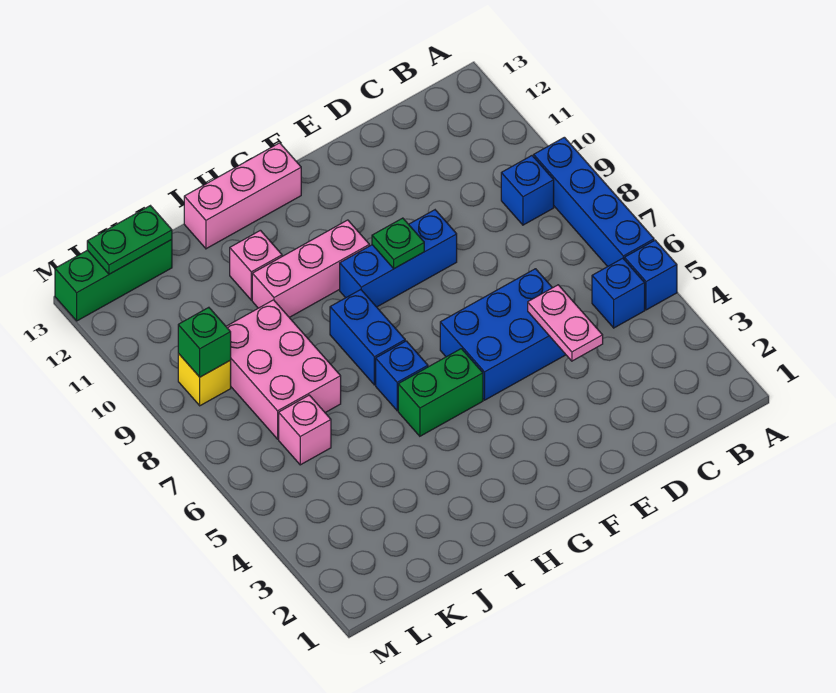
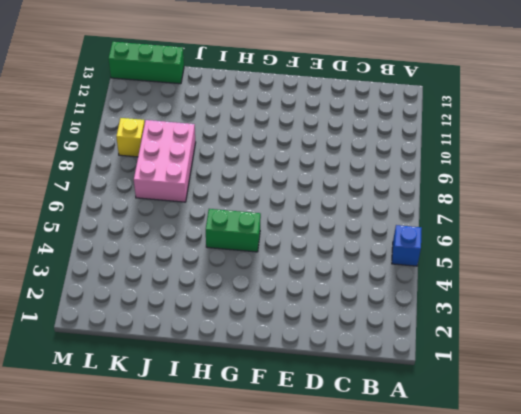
none -> blue 1x4 brick [534,137,654,266]
none -> blue 1x1 brick [592,258,645,328]
none -> blue 1x1 brick [501,156,554,225]

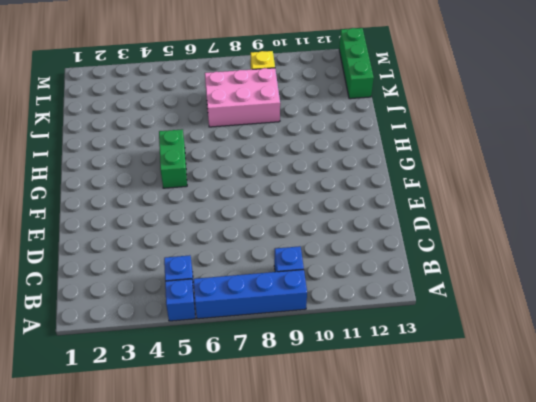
none -> blue 2x3 brick [440,269,566,400]
none -> blue 1x3 brick [340,210,457,307]
none -> pink 1x3 brick [252,220,369,317]

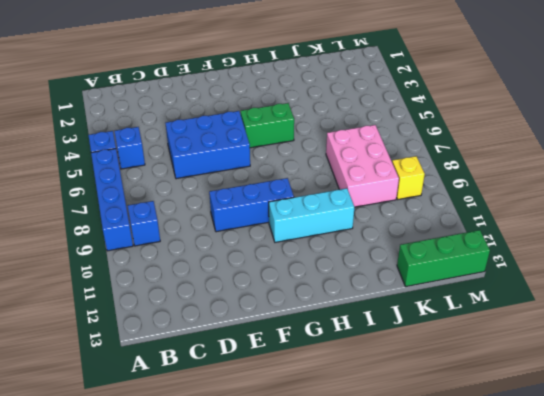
cyan 1x3 brick [269,188,355,242] -> pink 1x3 brick [252,220,369,317]
none -> pink 1x3 brick [184,143,301,249]
none -> blue 1x1 brick [376,341,428,411]
none -> blue 1x2 brick [330,290,405,385]

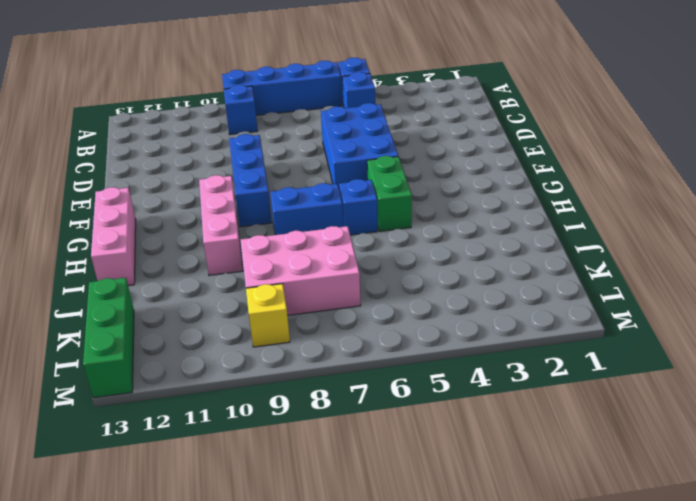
none -> pink 1x1 brick [230,230,282,300]
none -> pink 1x1 brick [279,395,331,465]
none -> pink 1x2 plate [528,285,603,361]

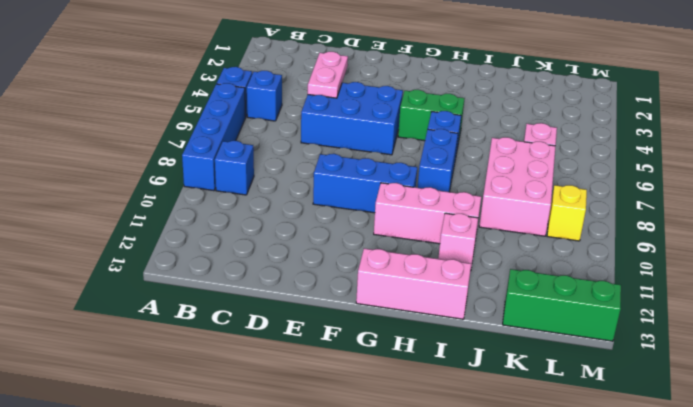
none -> green 1x1 plate [372,218,424,269]
none -> green 1x2 plate [87,206,172,274]
none -> green 1x1 brick [178,307,231,377]

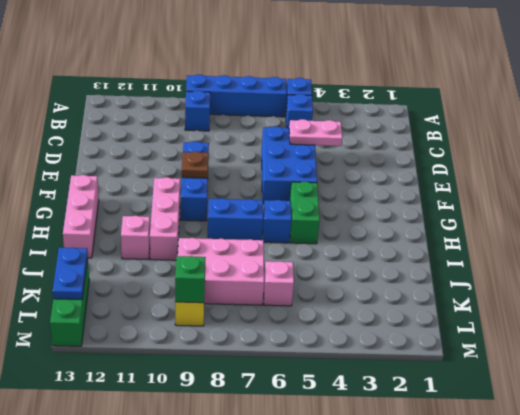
brown 1x1 plate [182,151,209,178] -> green 1x1 plate [372,218,424,269]
blue 1x2 plate [53,248,88,300] -> green 1x2 plate [87,206,172,274]

